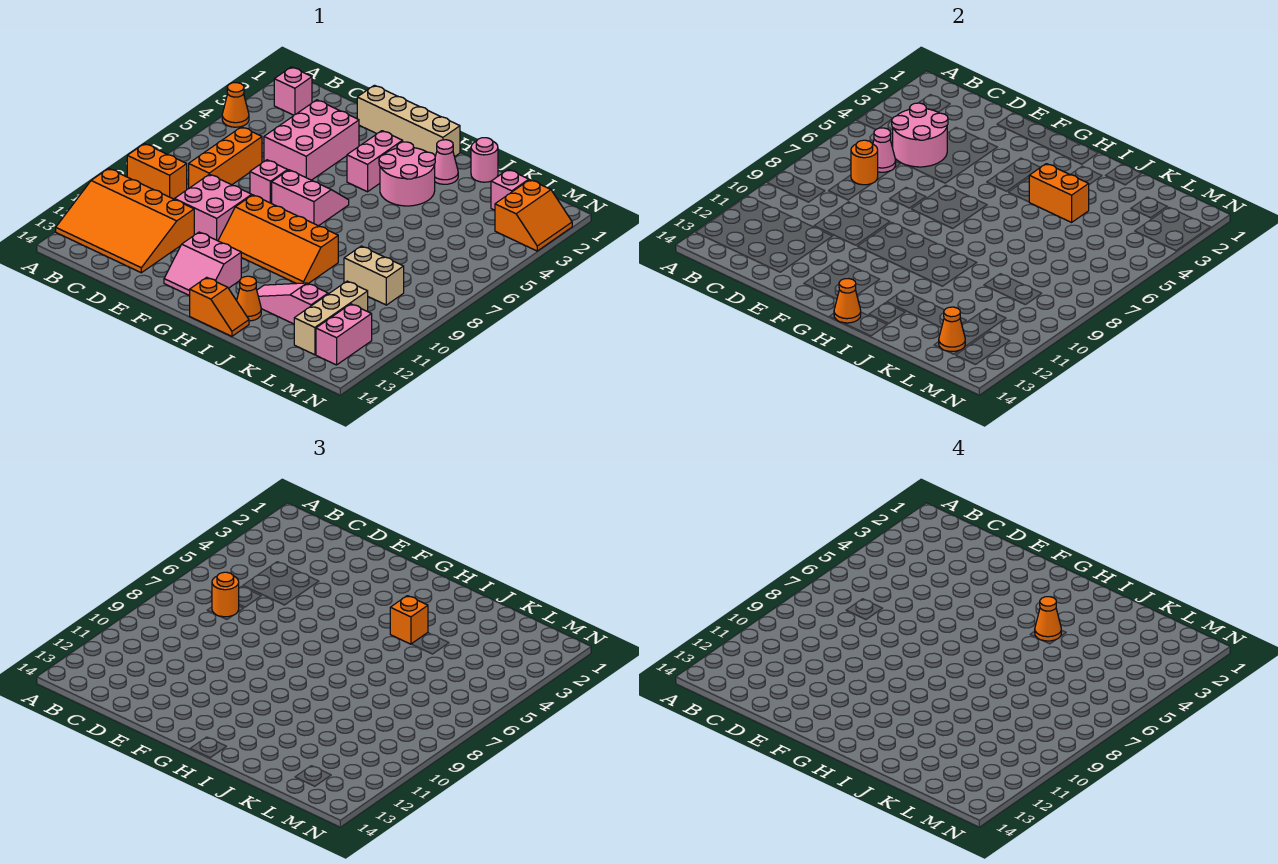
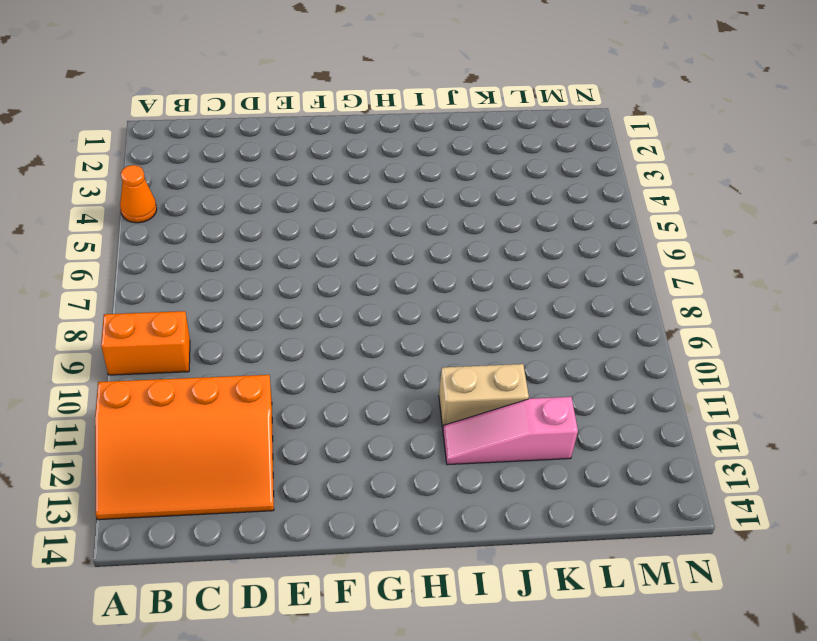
tan 1x2 brick [439,364,529,428] -> tan 1x2 brick moved to [344,246,404,305]
none -> pink 1x1 brick [274,67,312,115]
none -> orange 1x3 brick [189,127,262,188]
none -> pink 2x3 brick [264,100,359,180]
none -> pink 2x2 brick [174,174,252,241]

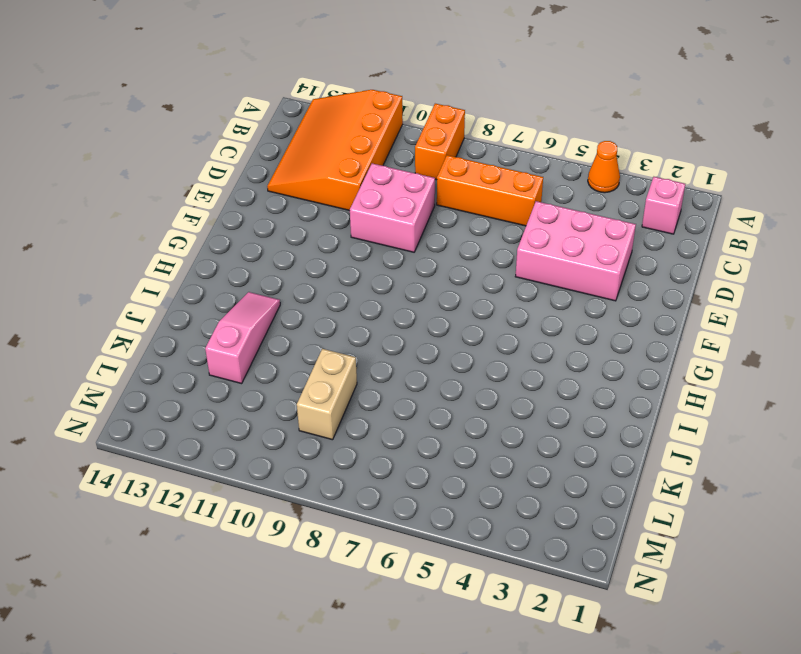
none -> tan 1x4 brick [357,85,460,157]
none -> pink 1x1 brick [250,160,288,203]
none -> pink 2x2 slope [272,170,349,226]
none -> orange 2x4 slope [218,195,338,284]

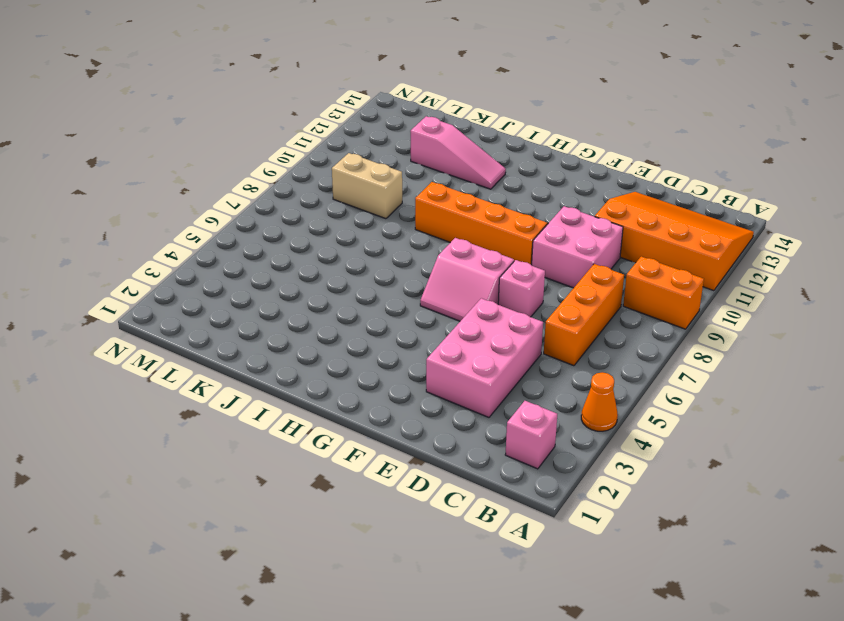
none -> tan 1x4 brick [357,85,460,157]
none -> pink 2x2 slope [164,232,241,296]
none -> pink 1x2 brick [347,131,403,192]
none -> pink 2x2 round brick [379,142,435,206]

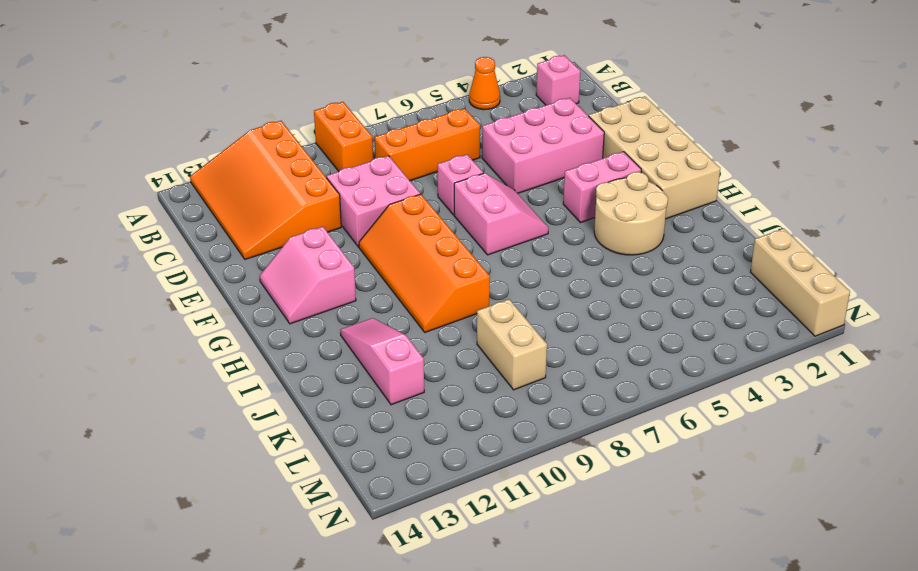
tan 2x4 brick [589,97,720,219] -> tan 1x4 brick [357,85,460,157]
tan 2x2 round brick [594,172,668,255] -> pink 2x2 round brick [379,142,435,206]
tan 1x3 brick [751,228,850,336] -> tan 1x3 brick turned to [294,281,368,355]
none -> orange 1x2 slope [190,277,249,336]
none -> pink 1x1 cone [435,140,458,184]
none -> orange 1x1 cone [237,276,261,321]
none -> pink 1x1 round brick [471,138,498,182]

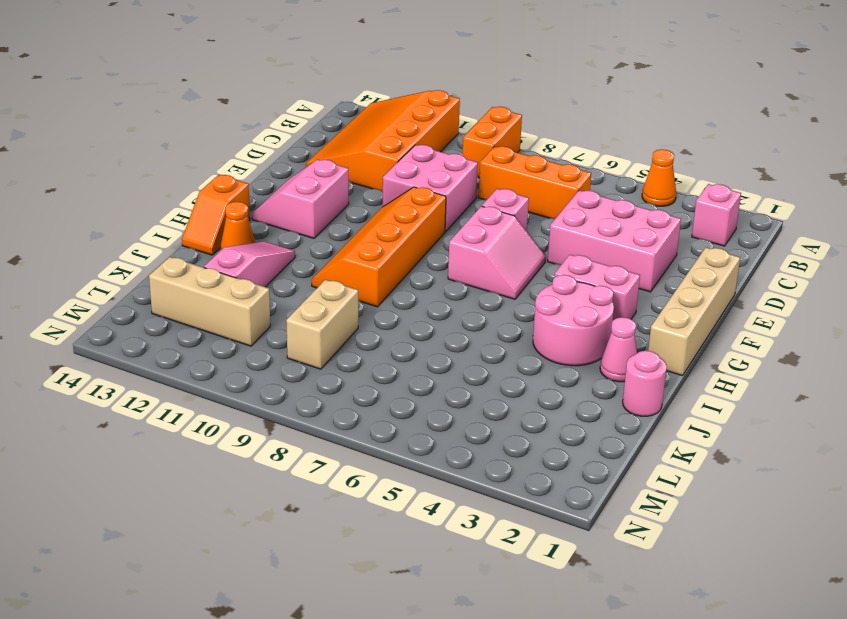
none -> pink 1x1 brick [491,170,529,210]
none -> orange 2x2 slope [495,180,572,251]
none -> pink 1x2 brick [316,304,372,365]
none -> pink 2x2 round brick [892,103,948,167]

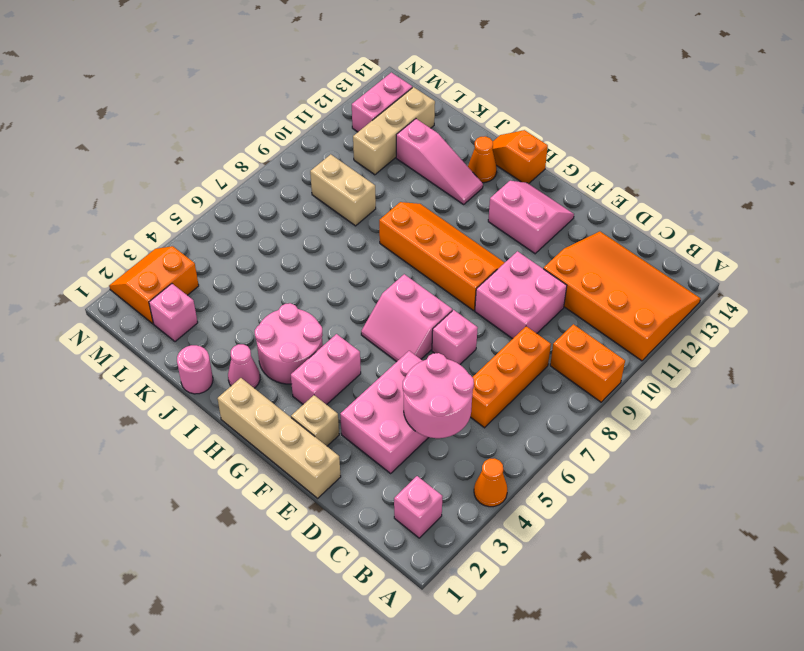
tan 1x1 brick [291,395,339,446] -> none
none -> pink 1x1 cone [873,128,896,172]
none -> orange 1x1 round brick [851,140,878,185]
none -> orange 1x1 cone [834,279,861,323]
none -> orange 1x2 brick [1029,164,1089,222]

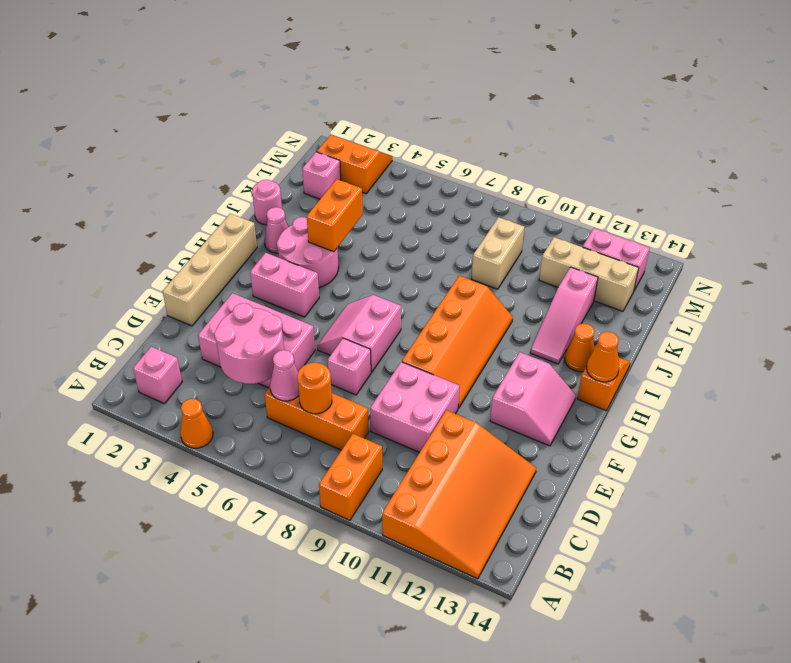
none -> orange 1x1 cone [939,307,965,352]
none -> orange 1x1 round brick [212,572,239,617]
none -> orange 1x1 brick [390,596,428,644]
none -> orange 1x1 cone [1035,597,1061,641]

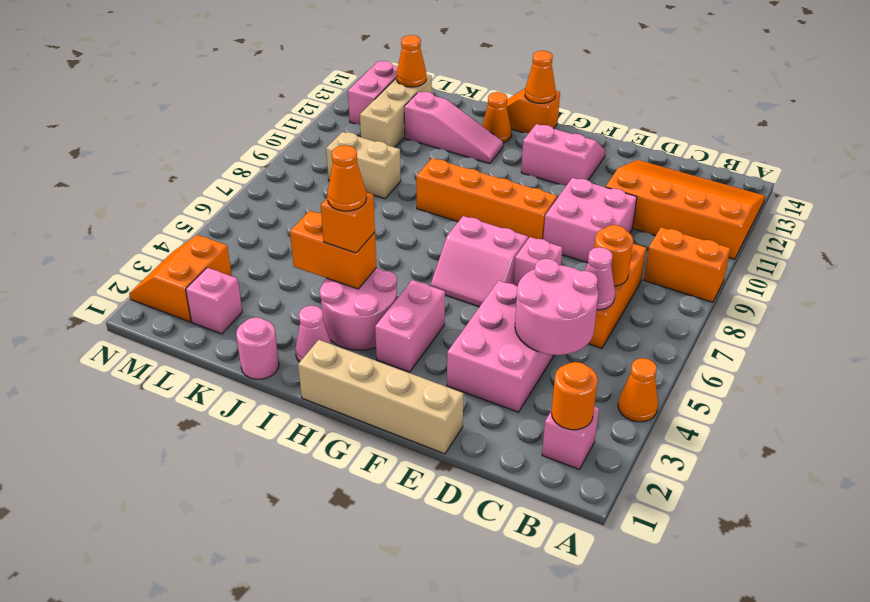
orange 1x1 round brick [552,362,598,430] -> orange 1x1 round brick moved to [212,572,239,617]

